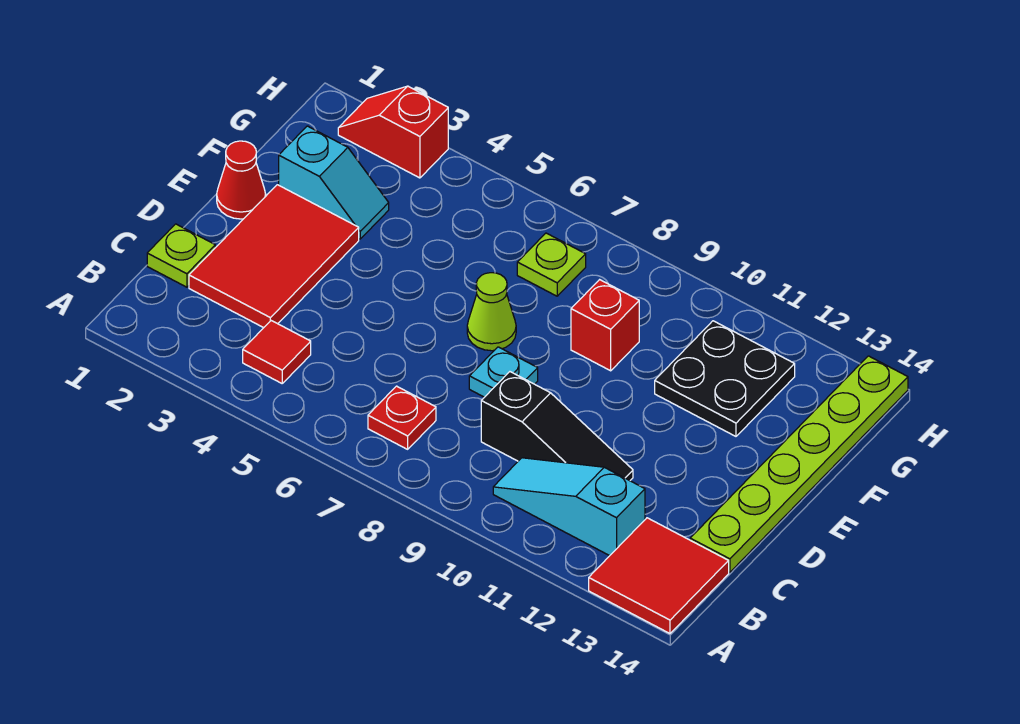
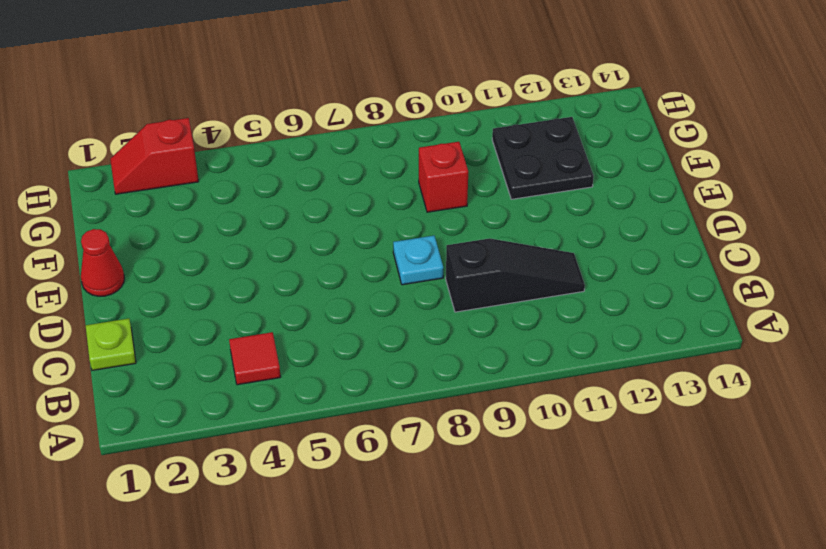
none -> red 2x2 tile [589,518,729,633]
none -> red 1x1 plate [368,386,436,449]
none -> cyan 1x3 slope [493,458,645,556]

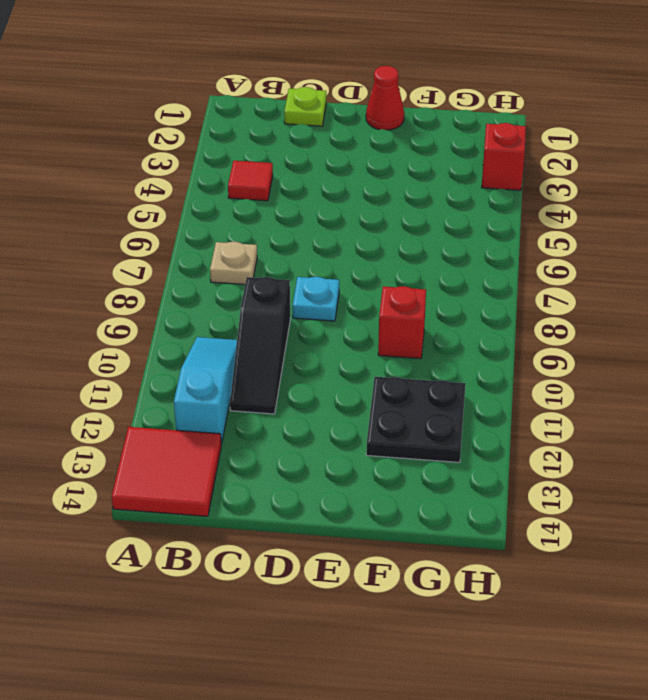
tan 1x1 plate [210,241,257,284] -> red 1x1 plate [368,386,436,449]
none -> red 2x3 tile [189,185,359,328]
none -> lime 1x6 plate [690,356,908,572]
none -> lime 1x1 cone [467,273,516,351]

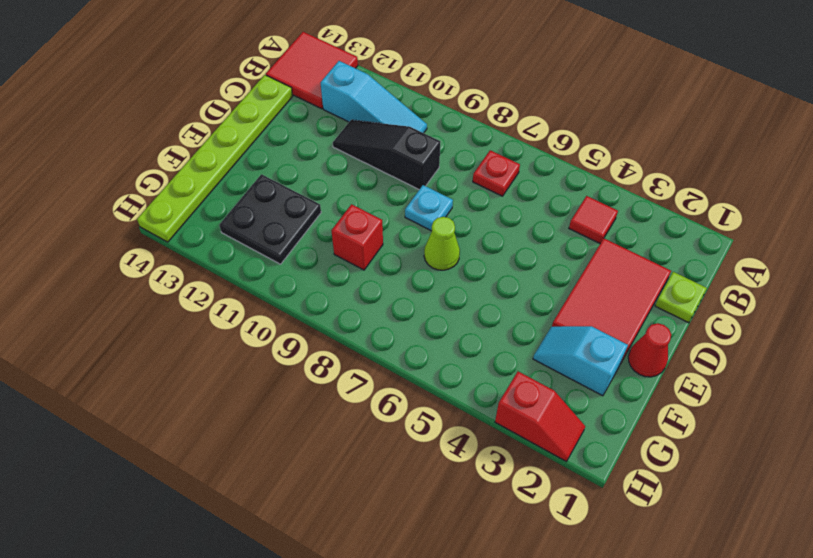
none -> lime 1x1 plate [517,233,586,296]

